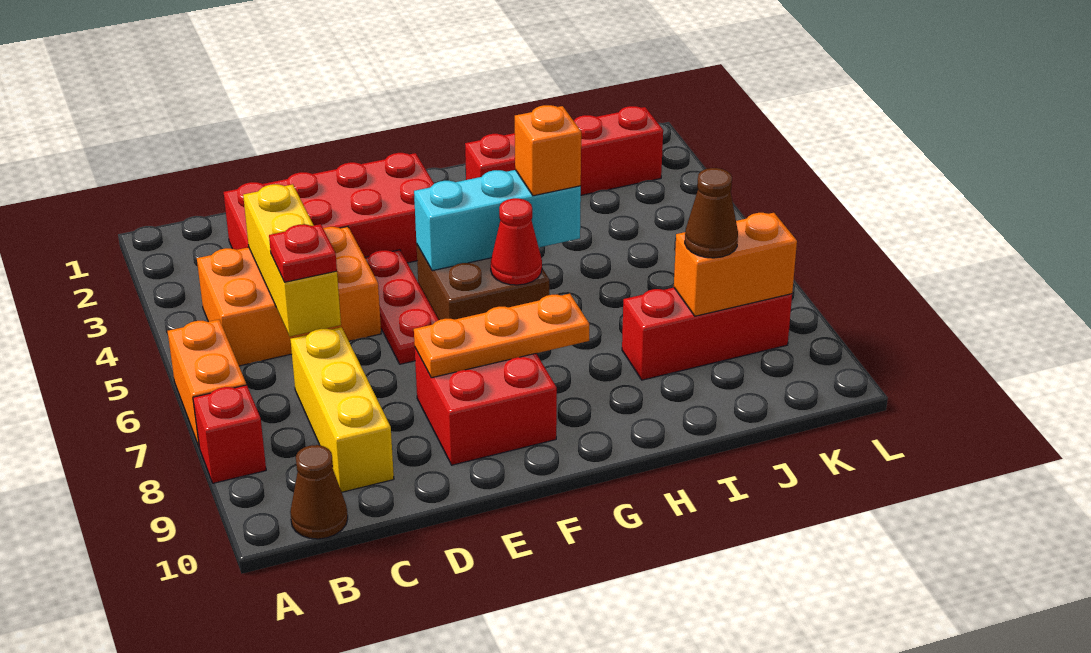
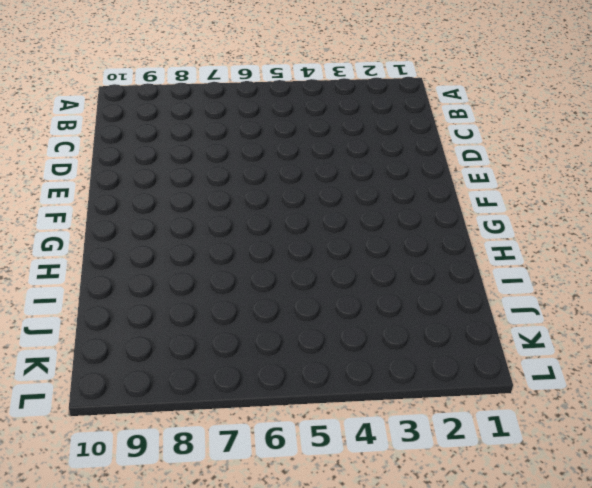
none -> orange 1x2 brick [168,320,246,448]
none -> red 1x1 brick [193,385,266,483]
none -> orange 2x3 brick [197,227,381,366]

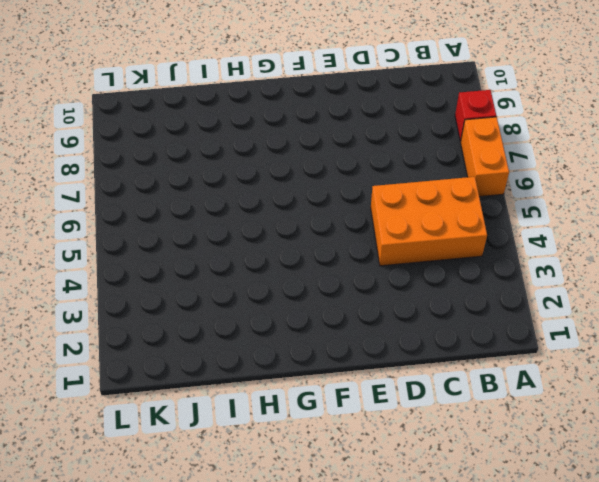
none -> brown 1x1 cone [290,445,348,539]
none -> red 2x4 brick [224,153,434,263]
none -> yellow 1x3 brick [290,327,394,492]

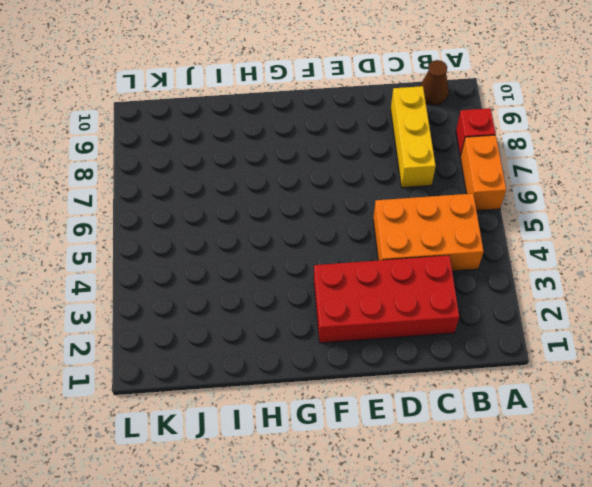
none -> red 1x3 plate [365,250,438,364]
none -> red 2x2 brick [415,348,557,465]
none -> brown 2x2 brick [416,244,549,320]

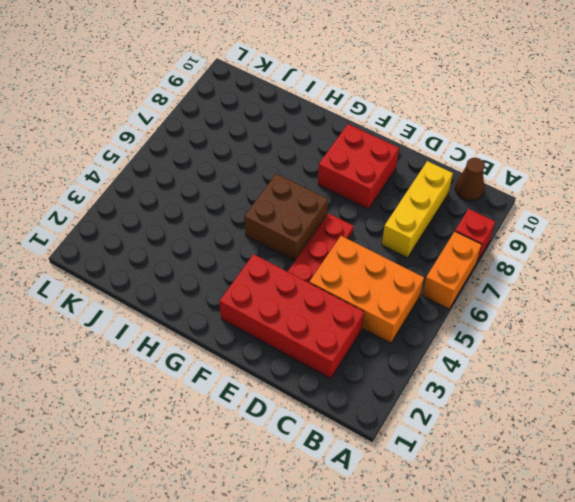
none -> red 1x4 brick [465,106,663,195]
none -> red 1x3 brick [622,288,792,380]
none -> yellow 1x3 brick [243,184,341,336]

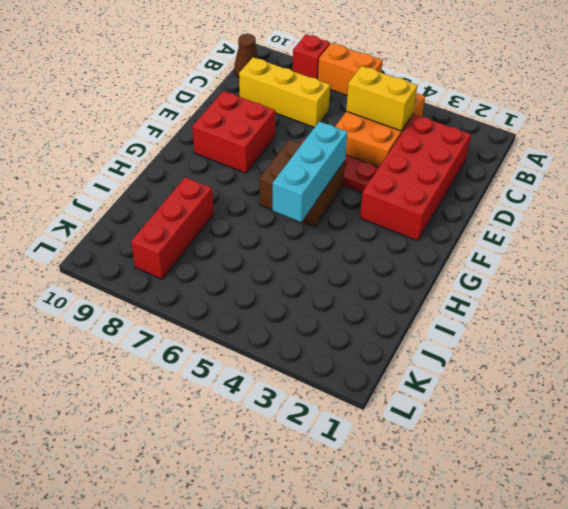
yellow 1x2 brick [346,66,417,131] -> yellow 1x3 brick [243,184,341,336]
none -> red 1x4 brick [465,106,663,195]
none -> orange 1x3 plate [414,294,589,378]
none -> red 1x1 cone [491,198,542,285]

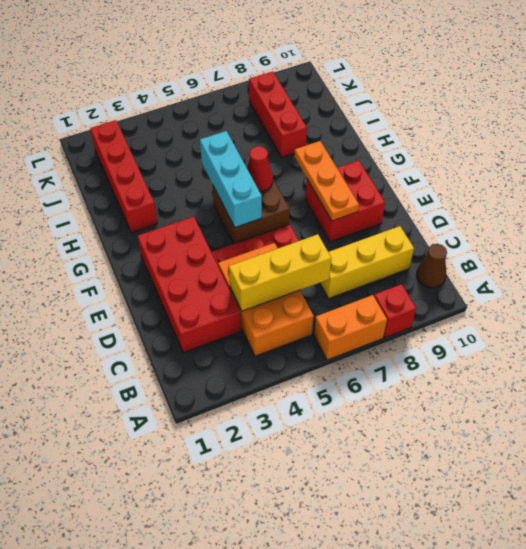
none -> orange 1x2 brick [674,213,797,316]
none -> red 1x1 plate [269,224,337,282]
none -> orange 1x1 brick [515,105,581,196]

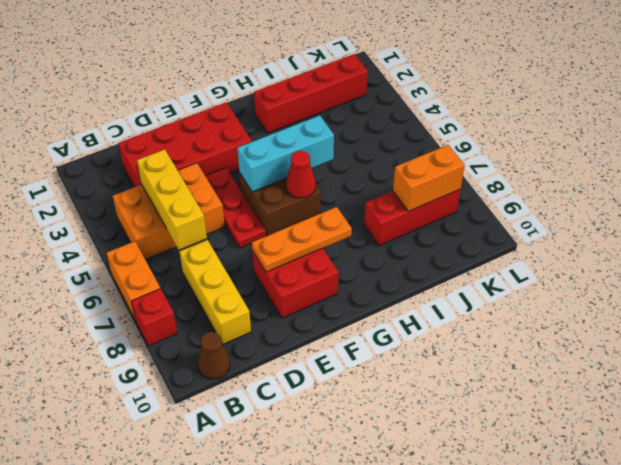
none -> red 1x1 plate [269,224,337,282]
none -> orange 1x1 brick [515,105,581,196]
none -> brown 1x1 cone [685,168,738,258]

